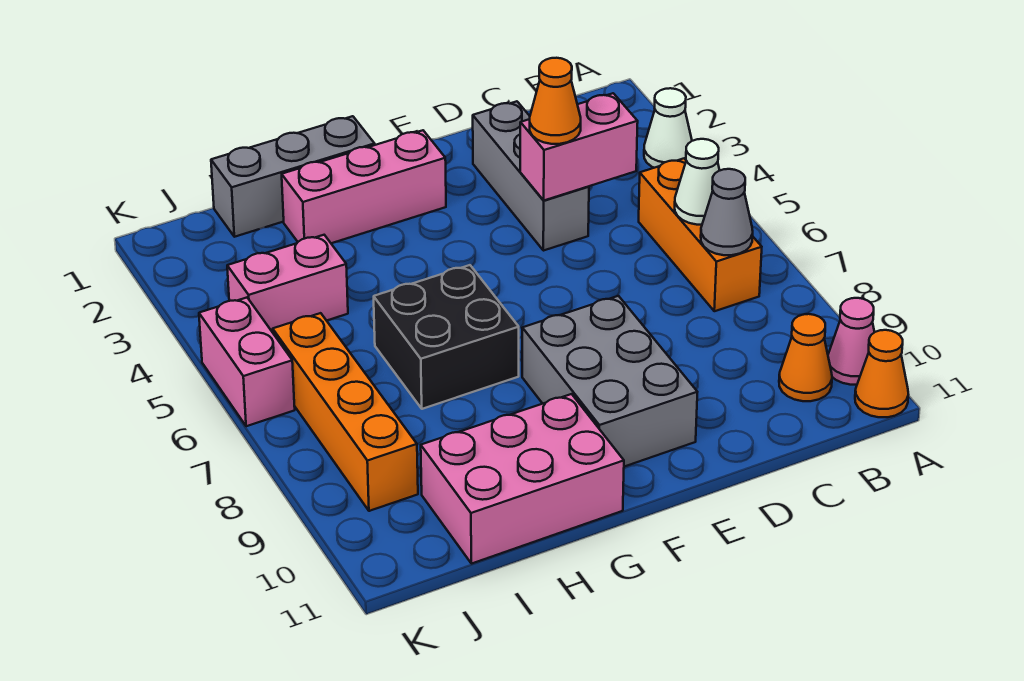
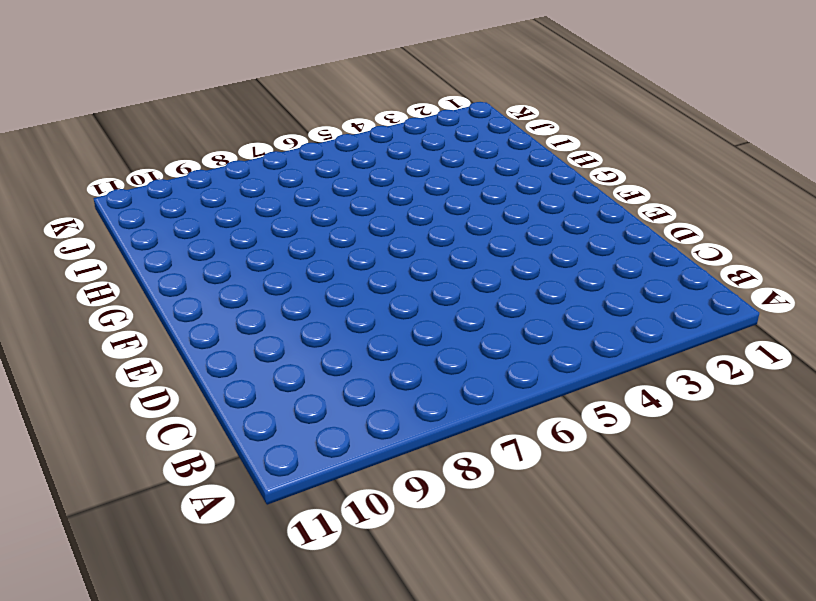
none -> white 1x1 cone [644,88,692,168]
none -> pink 1x1 cone [828,298,874,385]
none -> orange 1x1 cone [855,330,908,417]

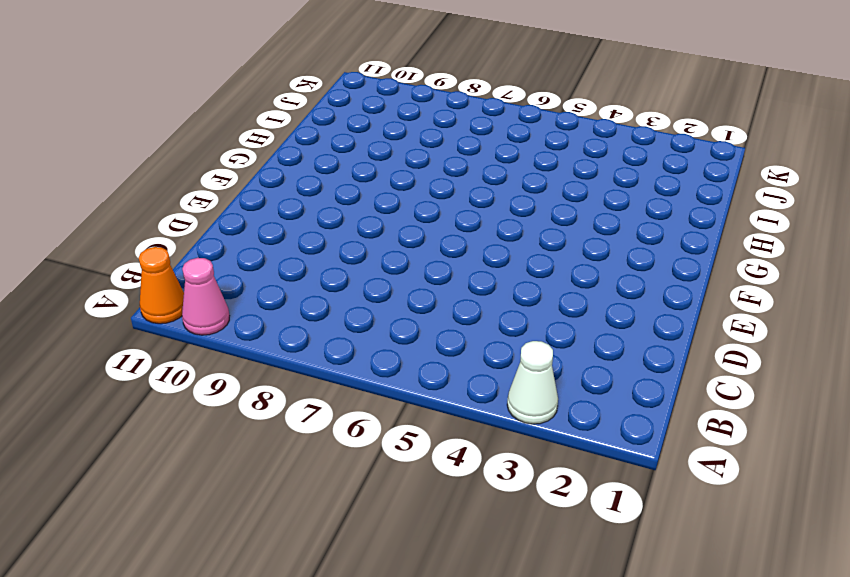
none -> orange 1x3 brick [639,158,762,311]
none -> orange 1x1 cone [779,314,832,401]
none -> grey 1x3 brick [473,101,589,251]

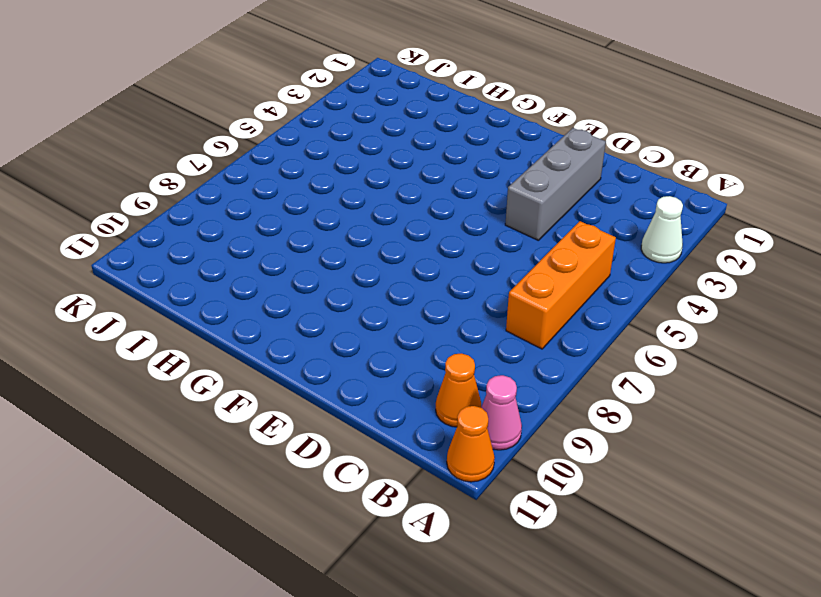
none -> grey 2x3 brick [522,296,697,467]
none -> pink 1x3 brick [282,130,446,243]
none -> grey 1x3 brick [211,116,375,237]

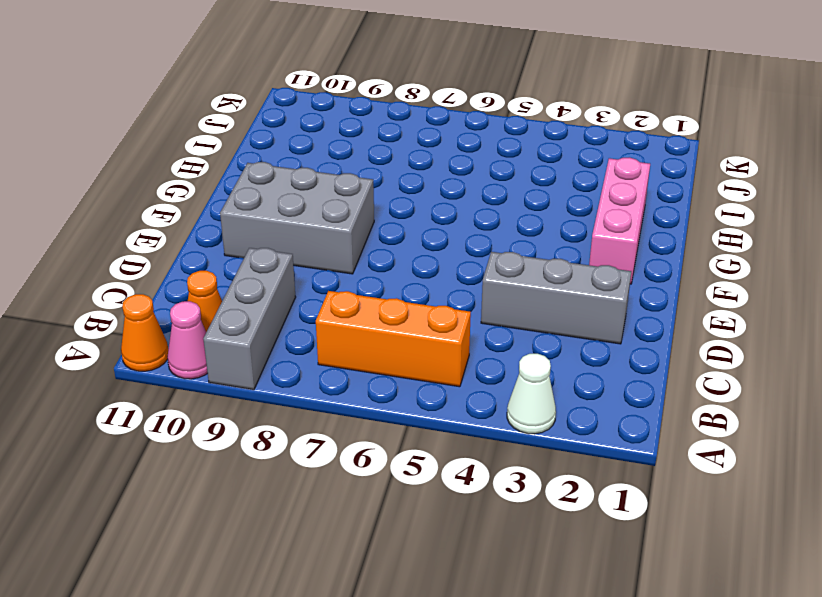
grey 1x3 brick [203,248,296,390] -> grey 1x3 brick moved to [211,116,375,237]
none -> black 2x2 brick [374,265,519,409]
none -> pink 2x3 brick [421,394,624,564]
none -> pink 1x2 brick [227,235,348,332]

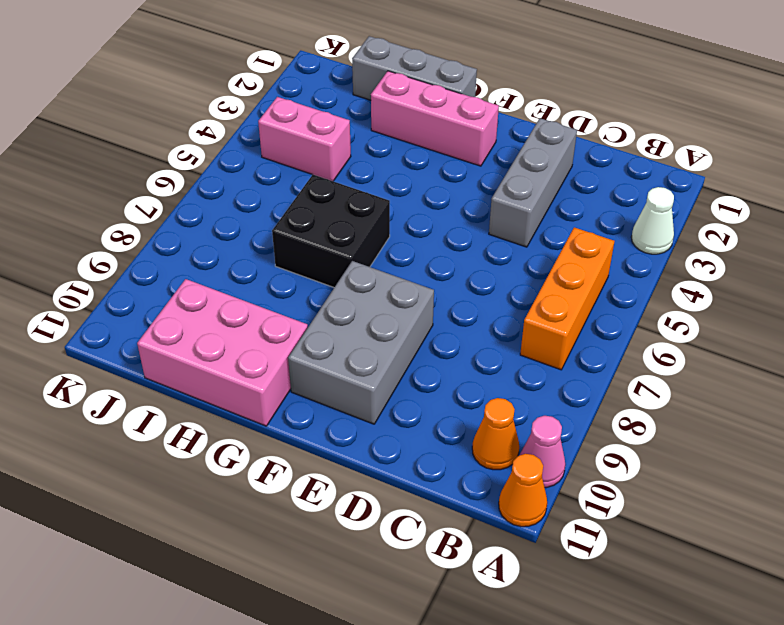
none -> orange 1x4 brick [273,313,418,511]
none -> pink 1x2 brick [199,298,295,426]
none -> white 1x1 cone [675,139,720,225]

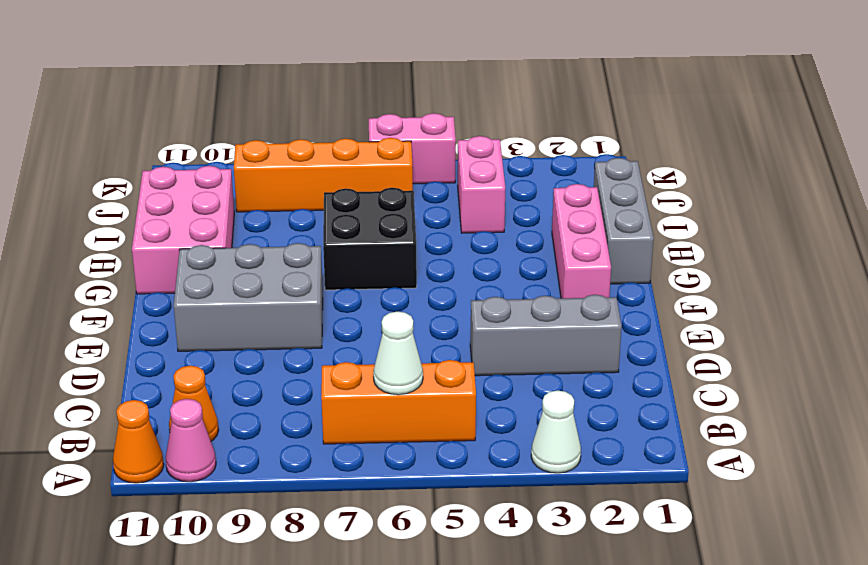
none -> grey 1x1 cone [701,169,753,255]
none -> pink 1x2 brick [520,93,638,200]
none -> orange 1x1 cone [530,58,581,144]

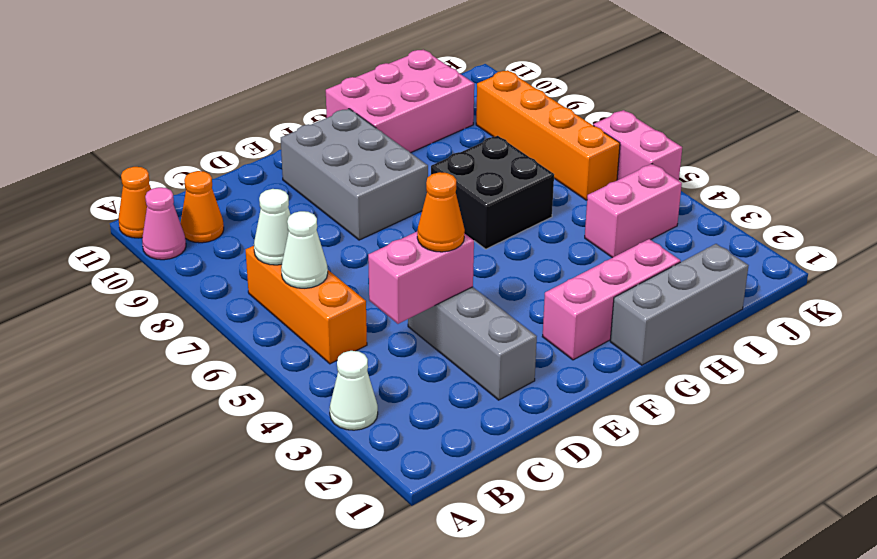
white 1x1 cone [254,189,291,265] -> grey 1x1 cone [701,169,753,255]

